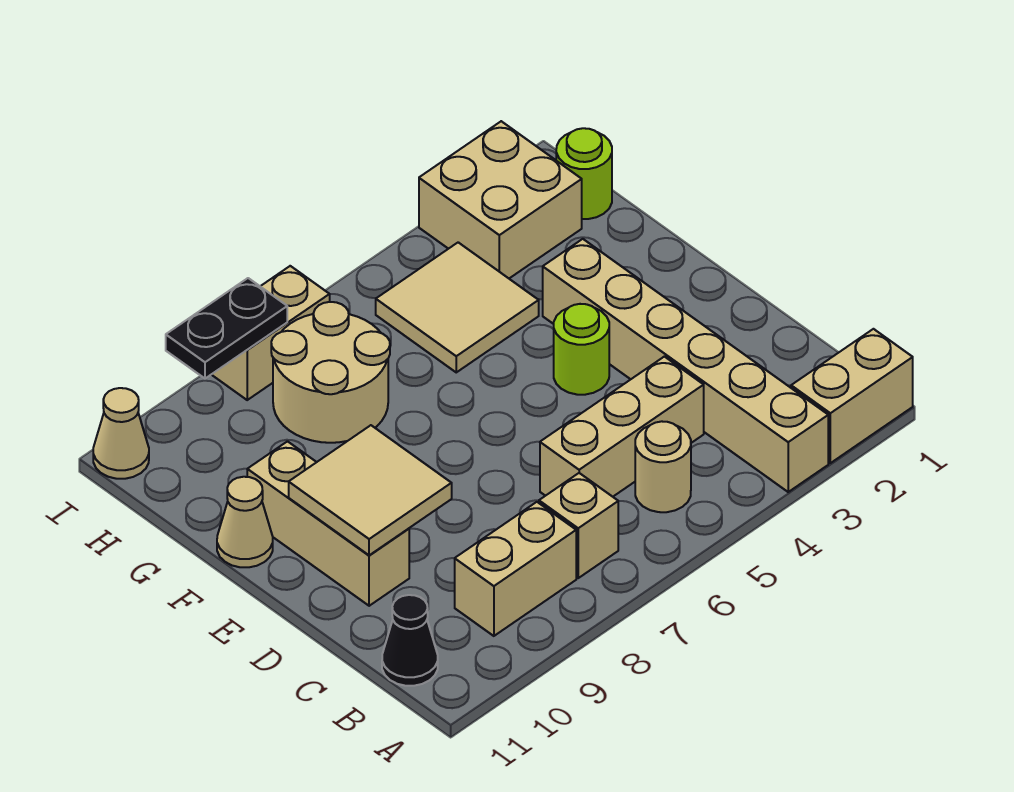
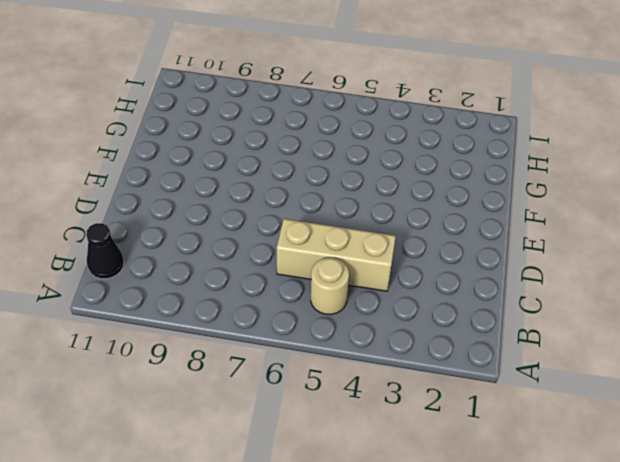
none -> tan 1x2 brick [791,329,913,463]
none -> tan 1x6 brick [543,239,828,492]
none -> tan 1x1 brick [539,473,618,578]

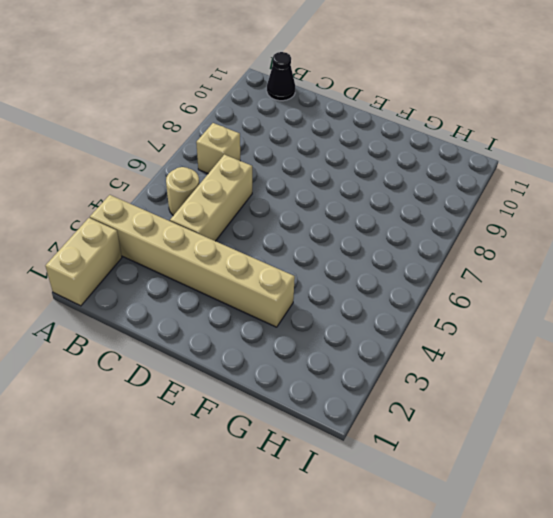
none -> tan 1x2 brick [455,502,576,636]
none -> tan 1x3 brick [247,441,409,606]
none -> lime 1x1 round brick [554,304,609,395]

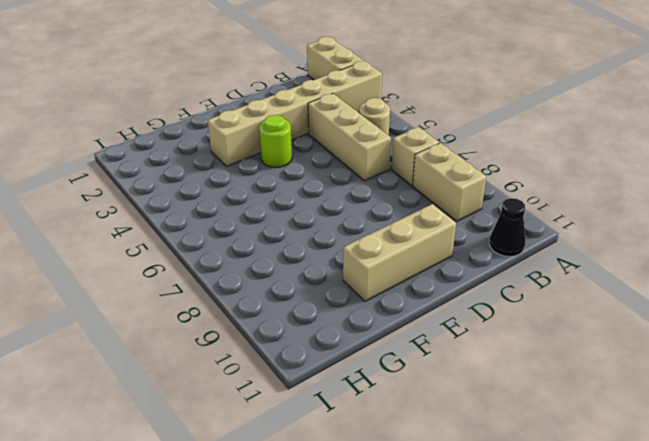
none -> tan 1x1 cone [217,477,273,567]
none -> tan 2x2 tile [376,242,539,372]
none -> tan 2x2 round brick [271,302,390,443]

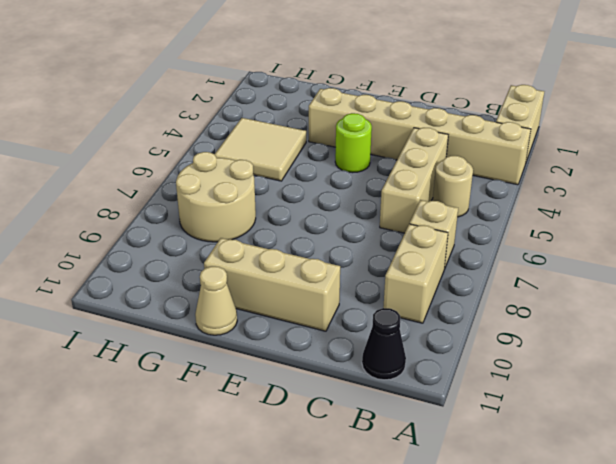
none -> lime 1x1 round brick [556,128,612,219]
none -> tan 2x2 brick [419,121,582,278]
none -> tan 1x2 brick [211,266,330,400]

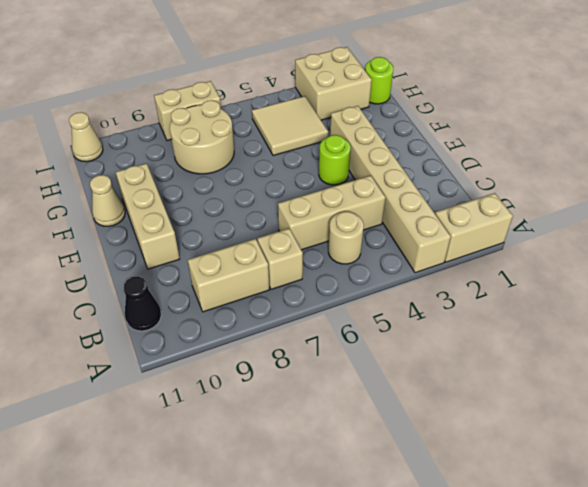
none -> tan 2x2 tile [289,425,452,555]
none -> black 1x2 plate [166,278,287,378]

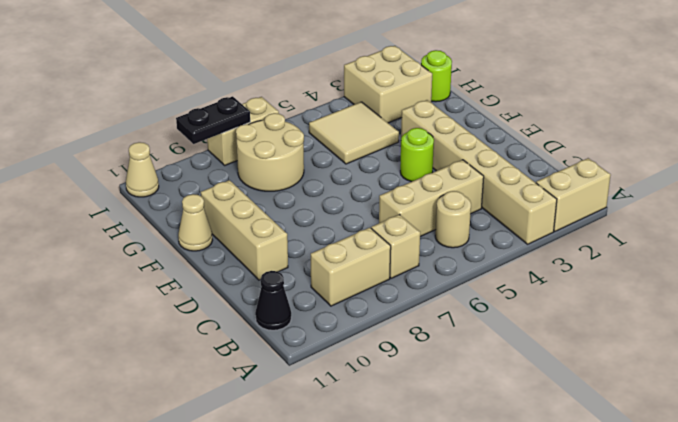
none -> tan 2x2 tile [289,425,452,555]

